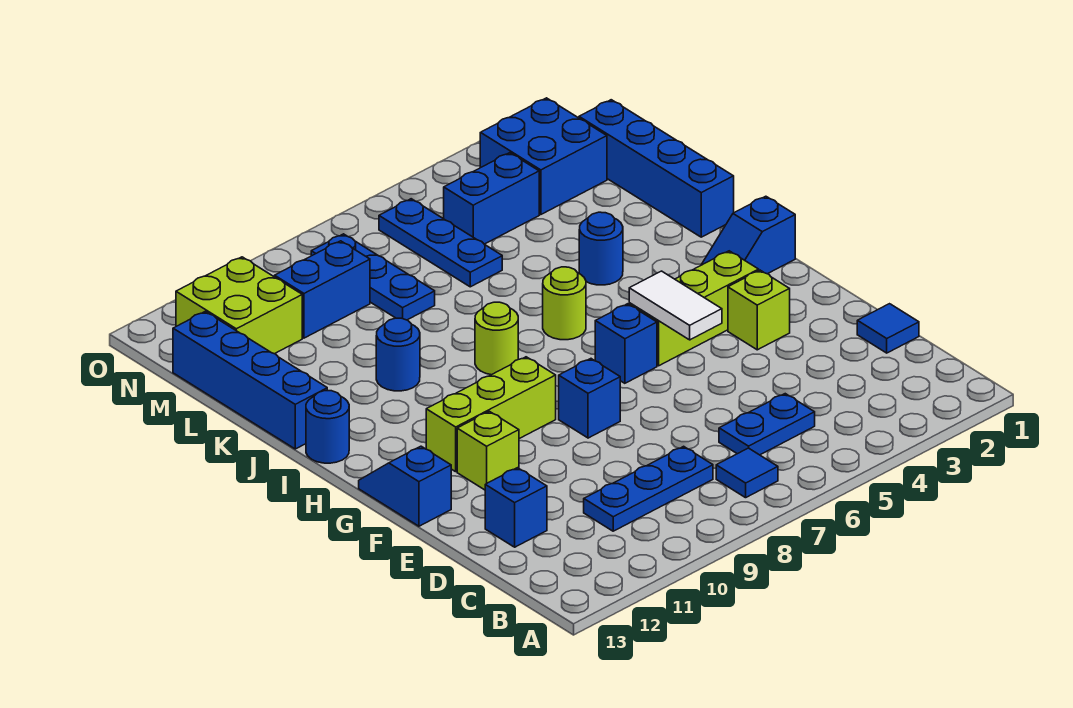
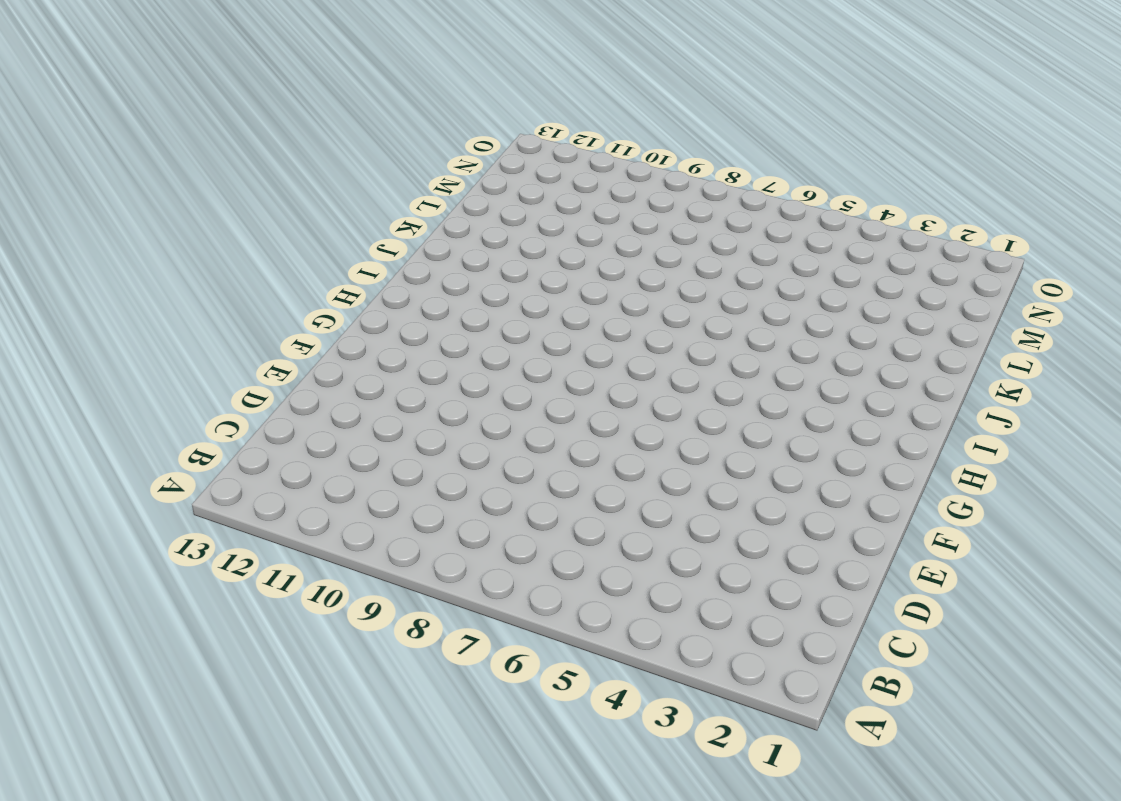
none -> blue 1x1 tile [716,448,778,498]
none -> blue 1x2 plate [719,394,815,455]
none -> blue 1x3 plate [584,446,713,531]

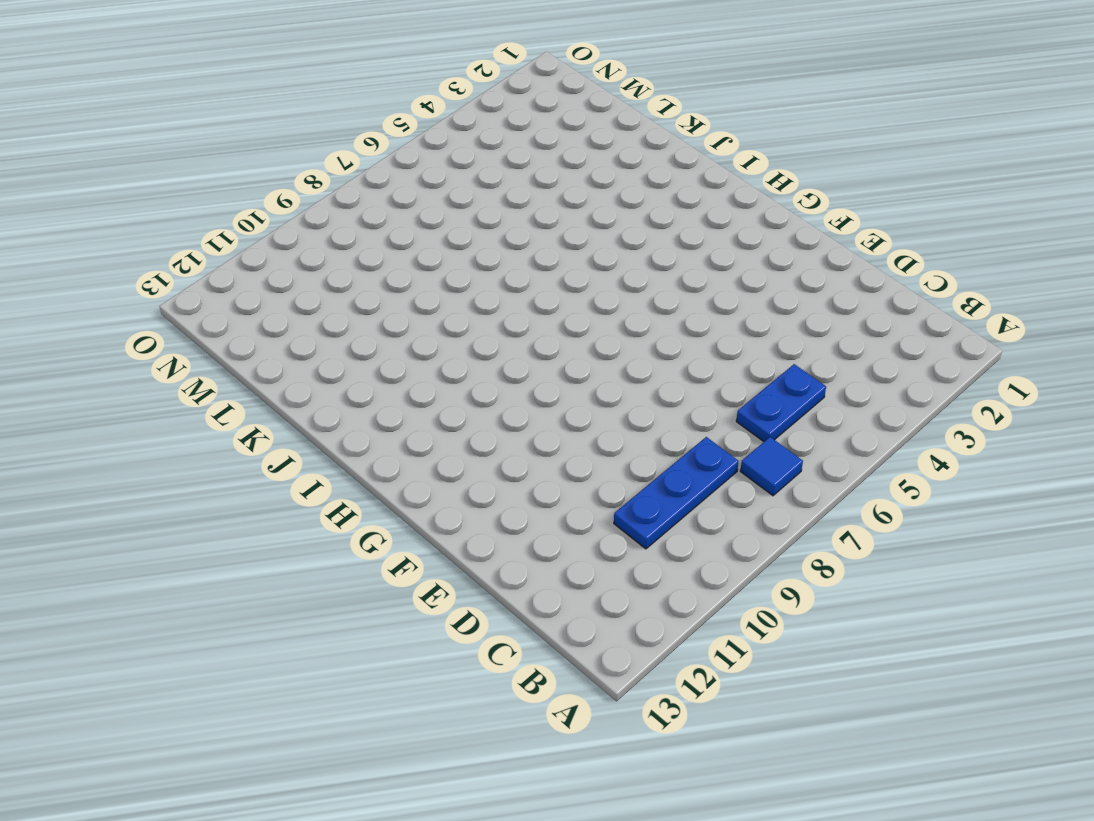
none -> blue 1x1 tile [857,304,919,353]
none -> blue 1x1 brick [485,468,547,547]
none -> lime 1x1 brick [728,270,790,350]

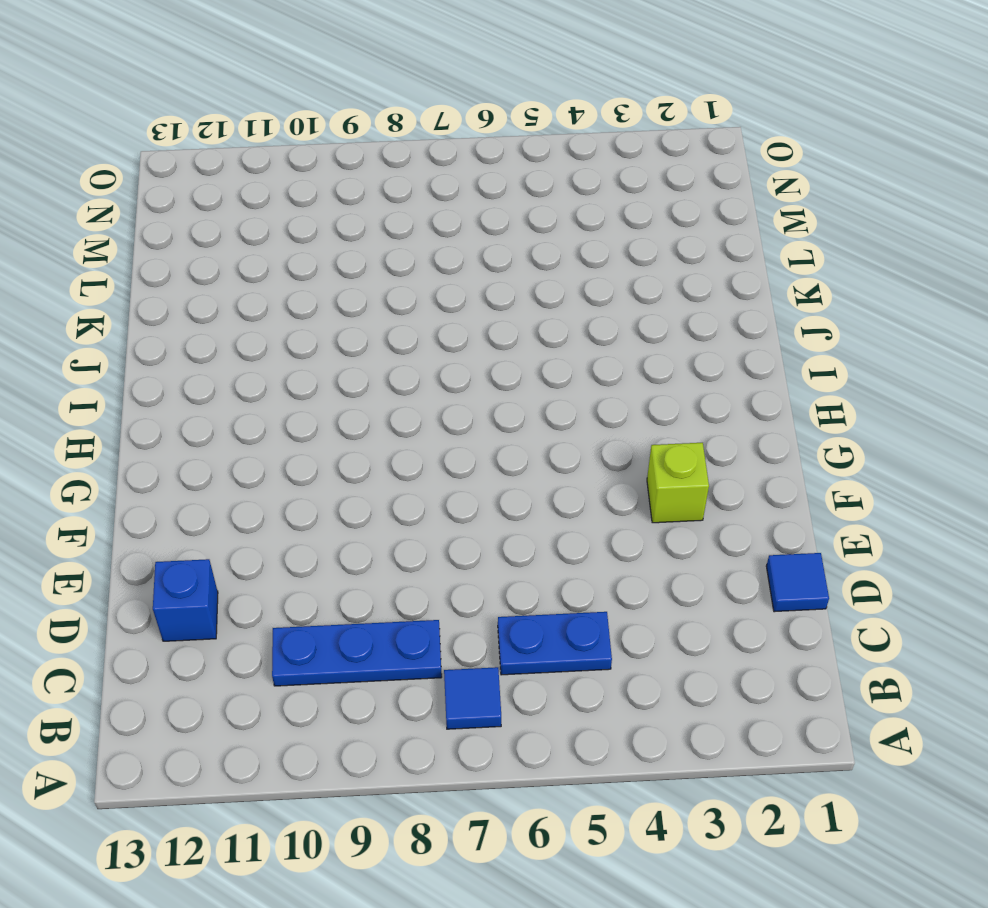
none -> blue 1x1 brick [559,359,620,438]
none -> lime 1x1 brick [457,411,519,490]
none -> blue 1x2 slope [359,446,451,526]

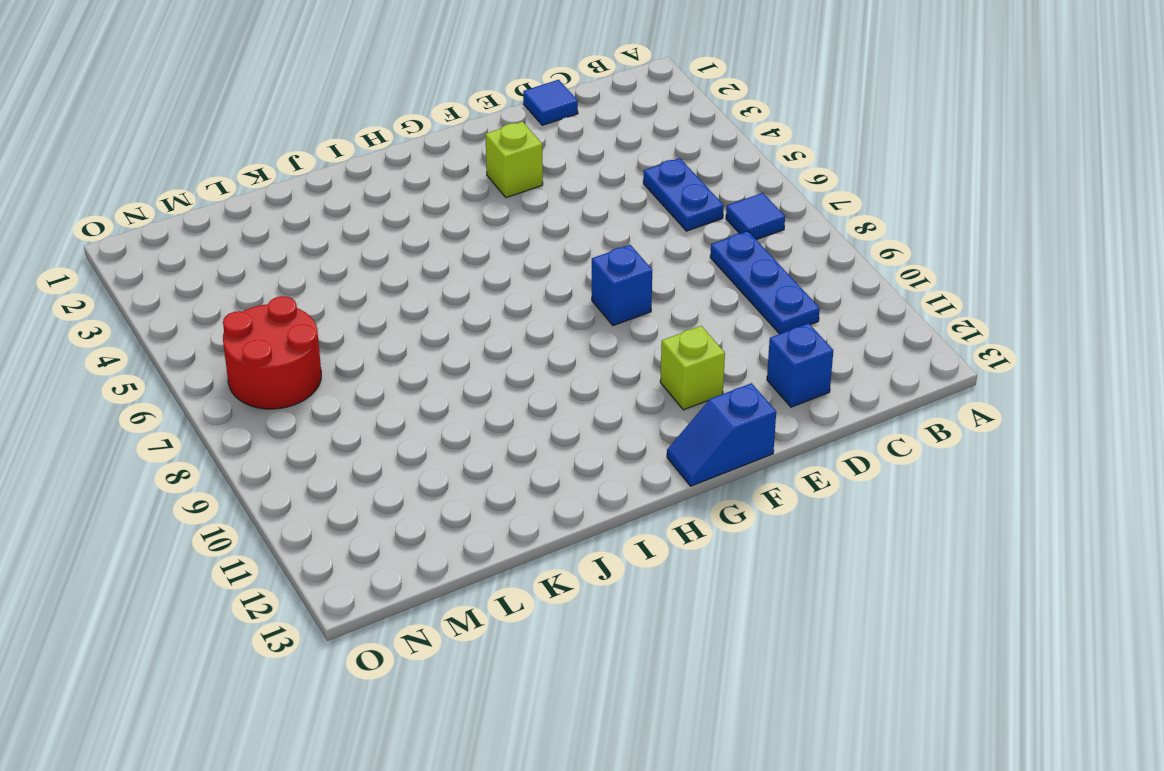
red 2x2 round brick [223,296,321,409] -> blue 1x3 plate [379,199,502,287]
none -> lime 1x3 brick [629,251,759,366]
none -> blue 1x1 brick [595,304,657,383]
none -> lime 1x3 brick [426,357,556,472]

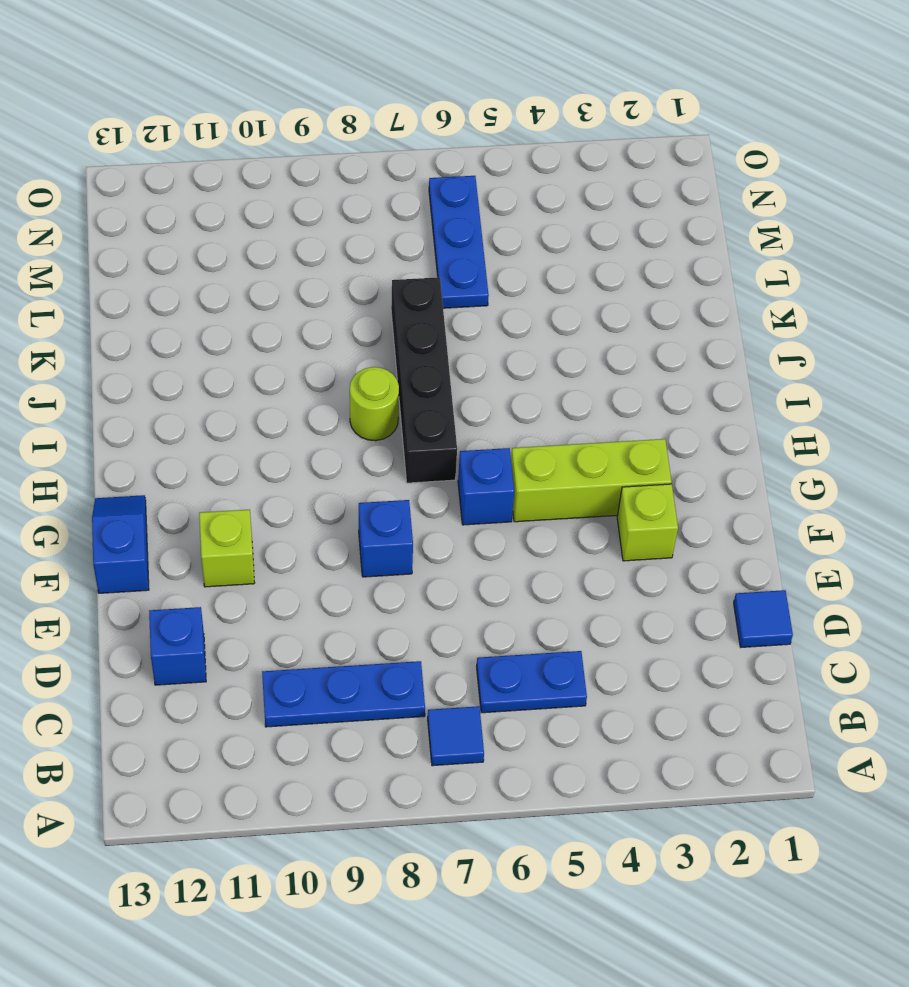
black 1x4 brick [391,277,457,483] -> none
none -> lime 1x3 brick [426,357,556,472]
none -> blue 1x2 slope [701,196,795,274]
none -> lime 1x1 round brick [543,267,586,340]

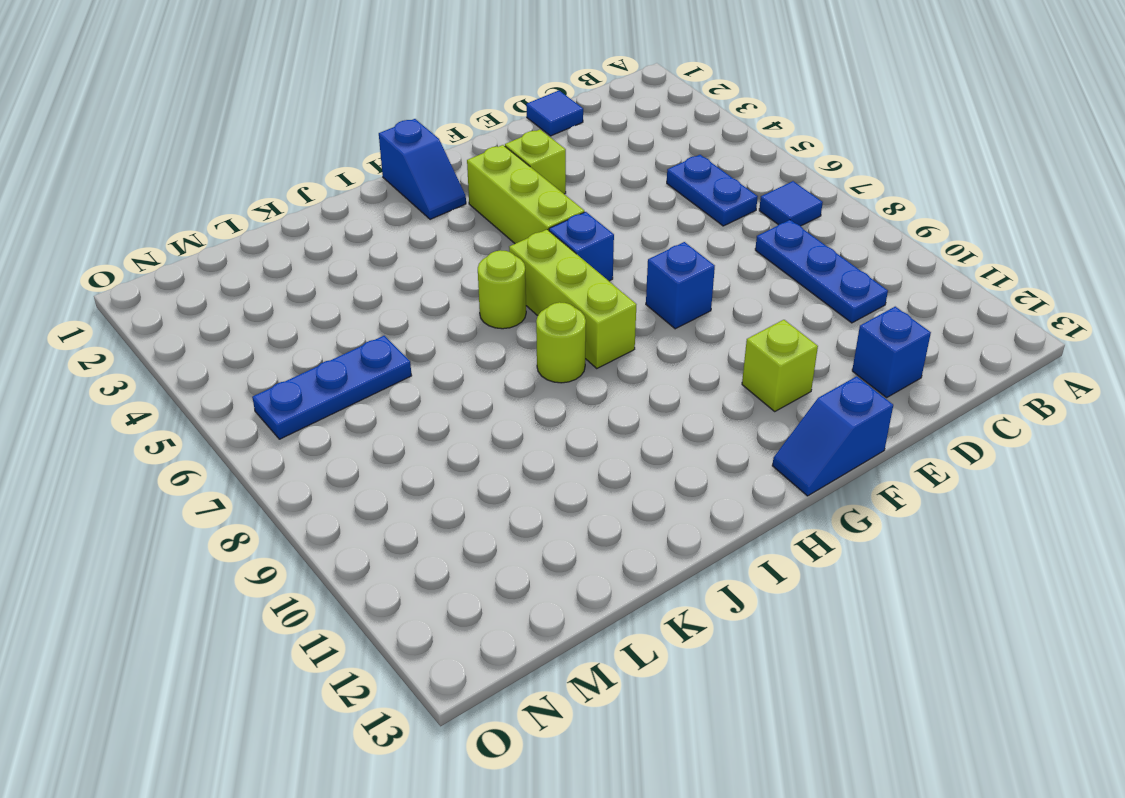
lime 1x3 brick [509,230,636,368] -> lime 1x3 brick moved to [426,357,556,472]
none -> blue 1x1 round brick [306,391,349,463]
none -> blue 1x4 brick [579,100,734,237]
none -> blue 1x1 round brick [579,212,623,285]

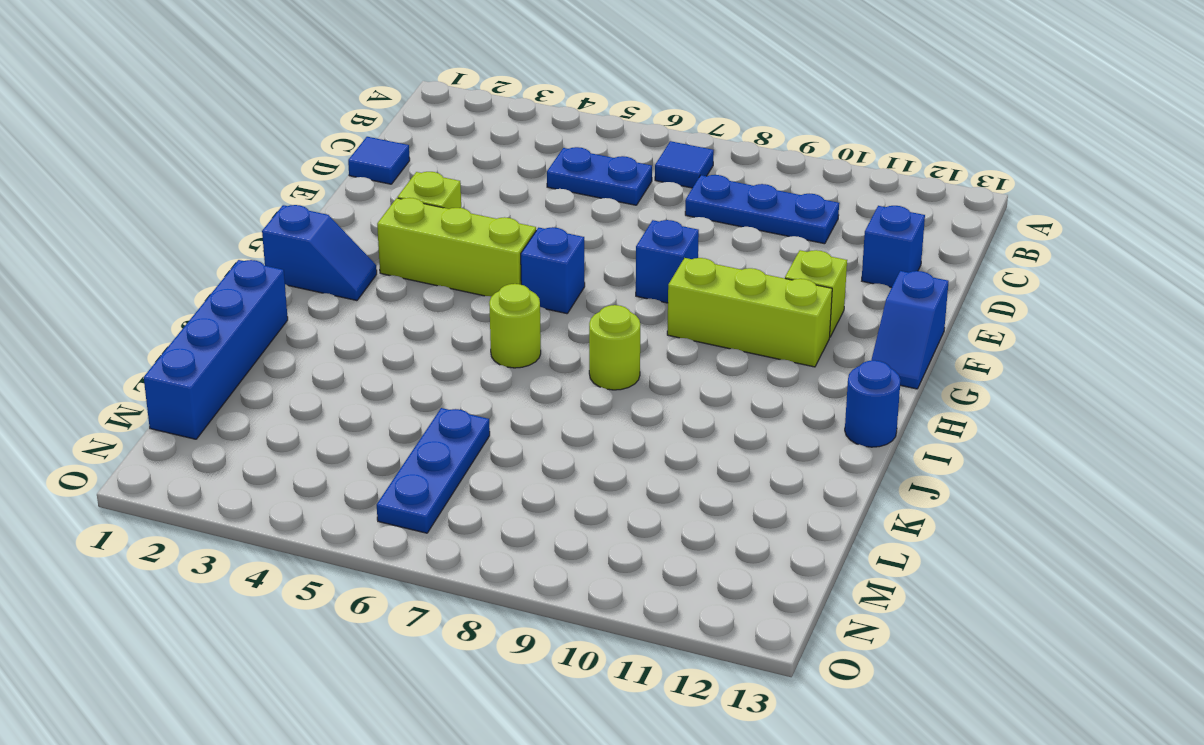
none -> blue 1x1 round brick [579,212,623,285]
none -> blue 1x1 round brick [376,318,420,391]
none -> blue 1x4 brick [173,312,327,449]

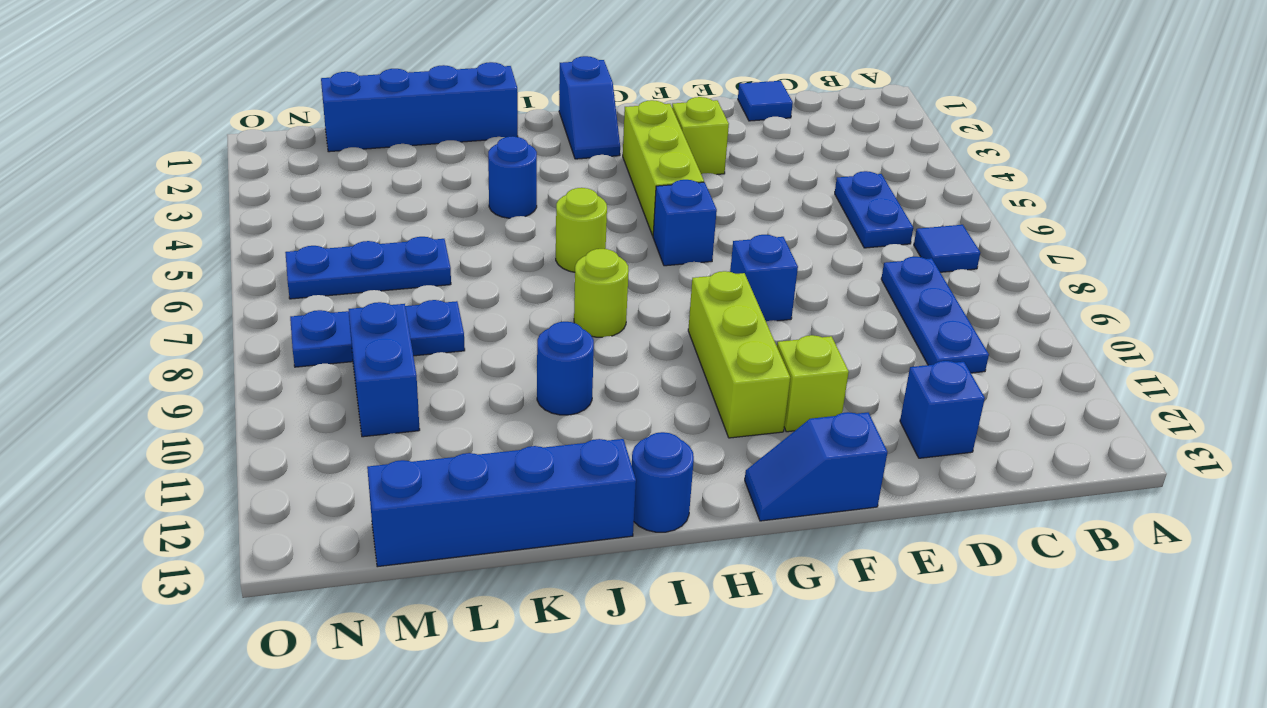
none -> blue 2x2 brick [480,98,607,215]
none -> blue 1x2 brick [444,153,539,244]
none -> lime 2x2 brick [176,257,302,354]

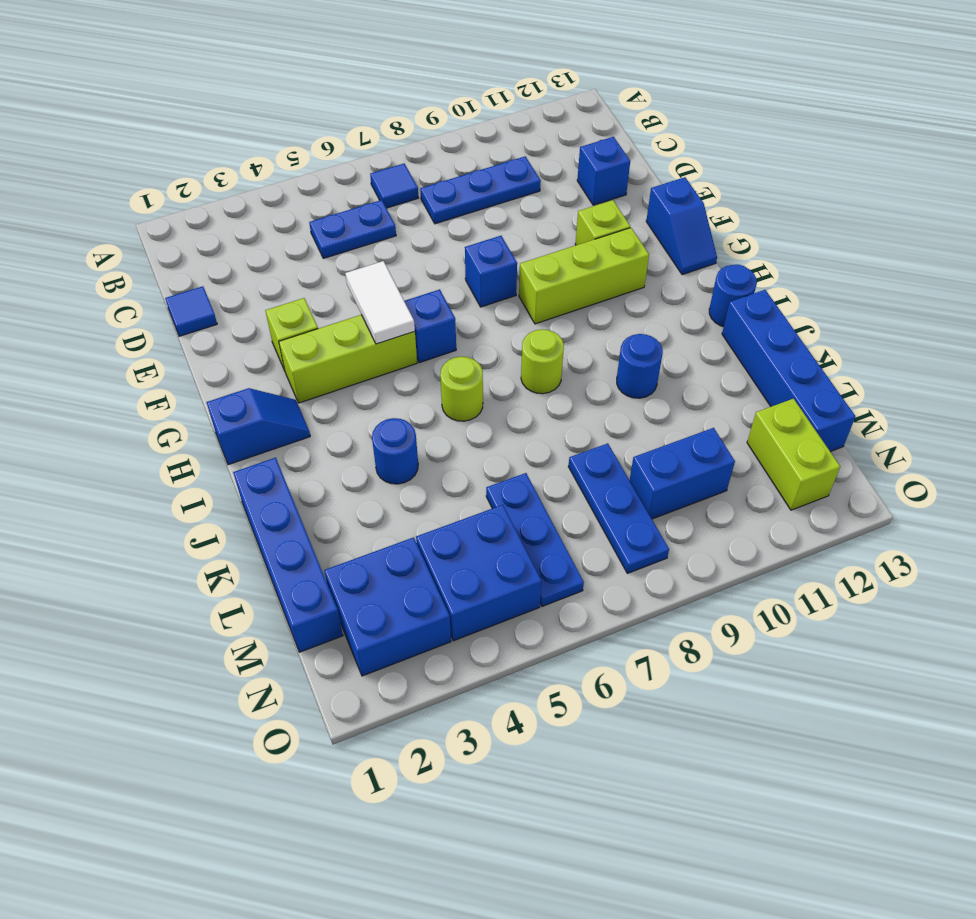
blue 2x2 brick [416,505,541,641] -> blue 1x2 brick [444,153,539,244]
lime 1x2 brick [747,399,840,510] -> lime 2x2 brick [176,257,302,354]

